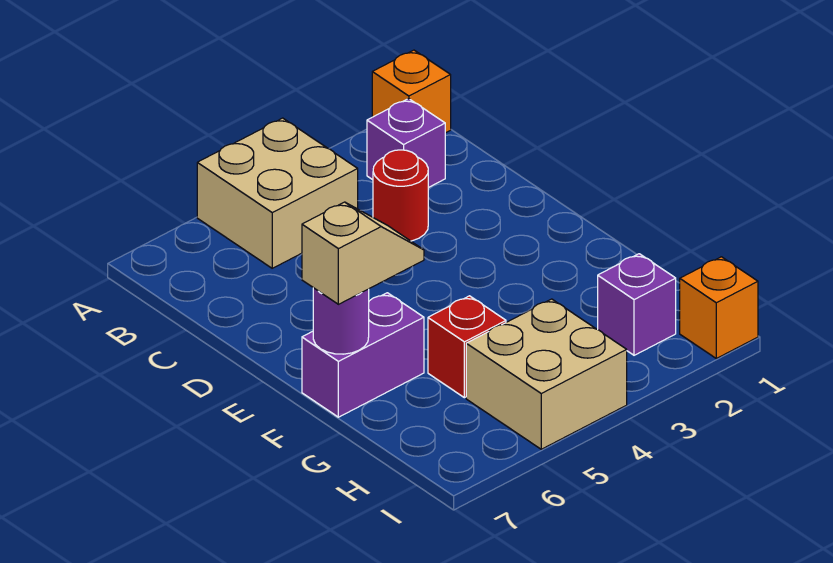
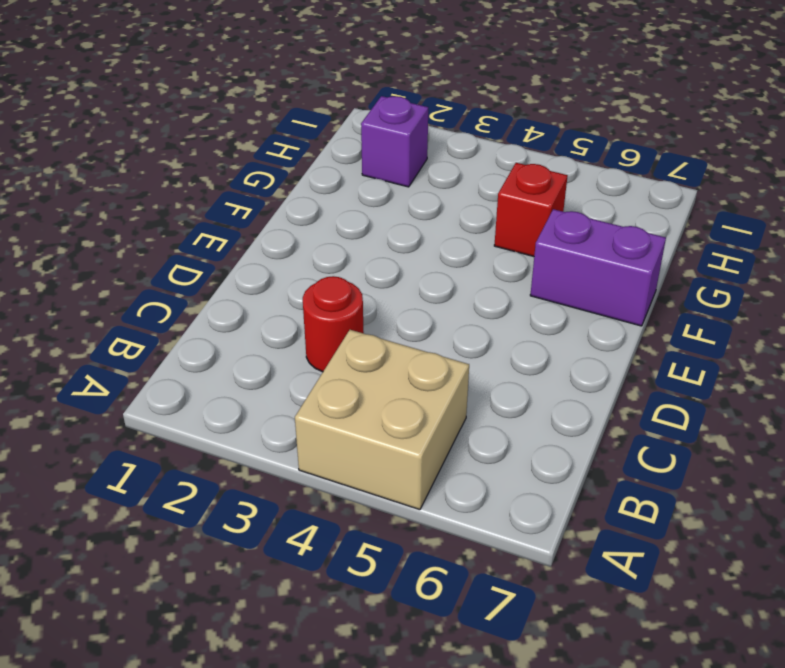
none -> orange 1x1 brick [372,50,451,133]
none -> purple 1x1 brick [367,99,445,188]

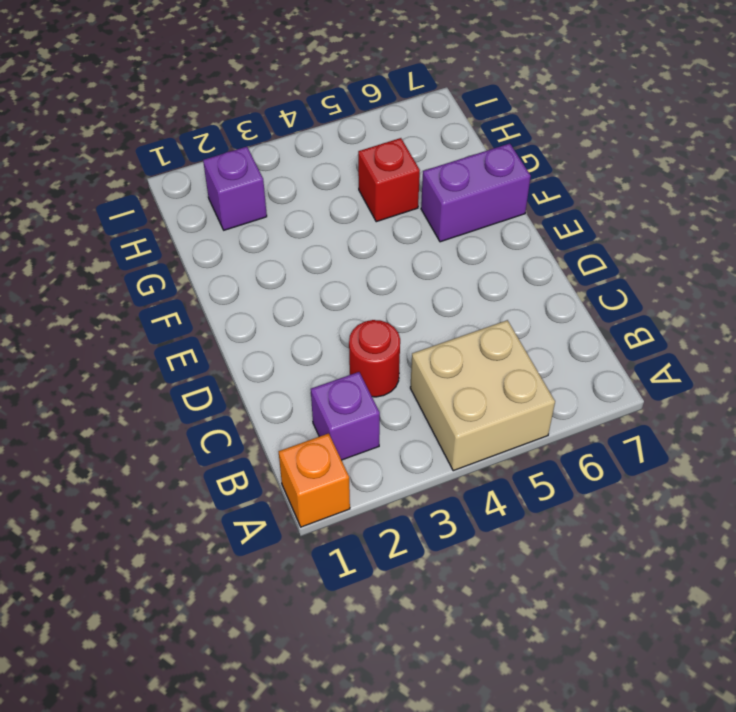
none -> tan 2x2 brick [466,299,627,449]
none -> orange 1x1 brick [680,257,758,358]

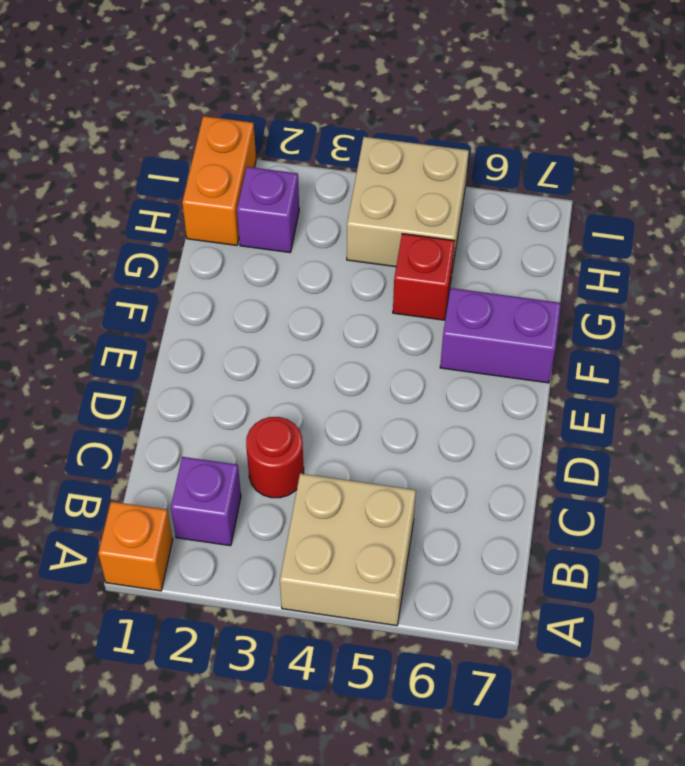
orange 1x2 brick [182,116,256,245] -> orange 1x1 brick [680,257,758,358]
none -> purple 1x1 round brick [313,288,369,354]
none -> tan 1x2 slope [302,202,424,304]

